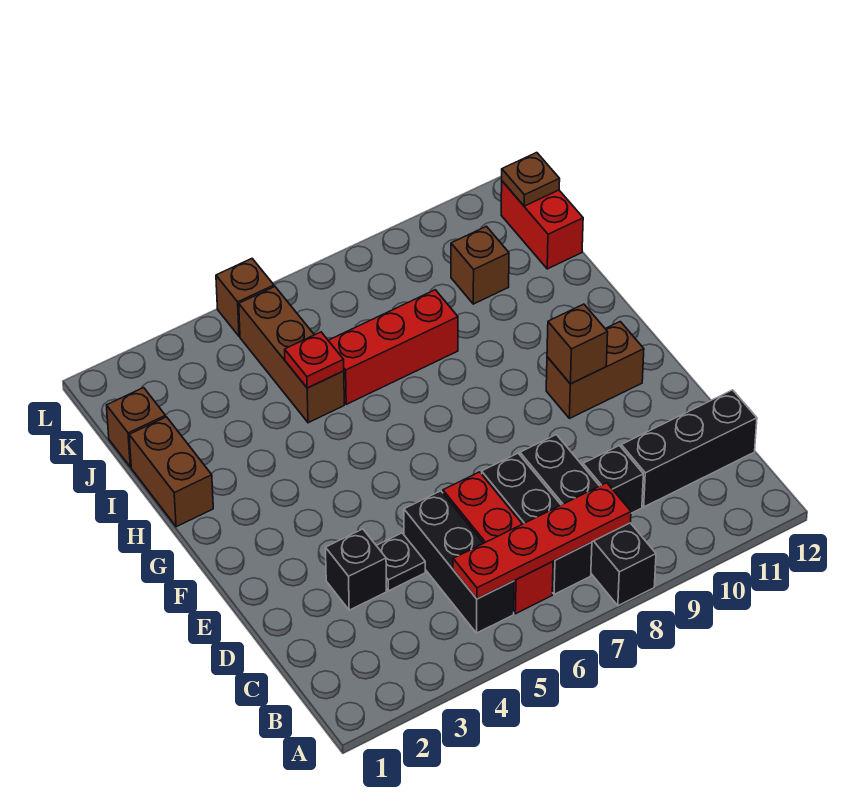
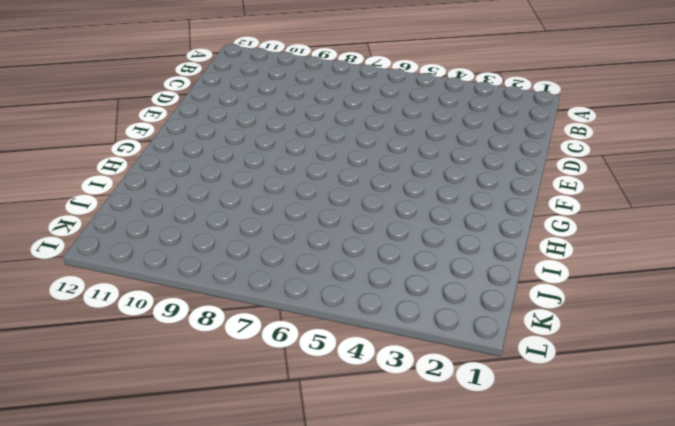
none -> black 1x4 brick [520,435,656,606]
none -> black 1x3 brick [404,491,514,633]
none -> red 1x3 brick [443,472,553,614]

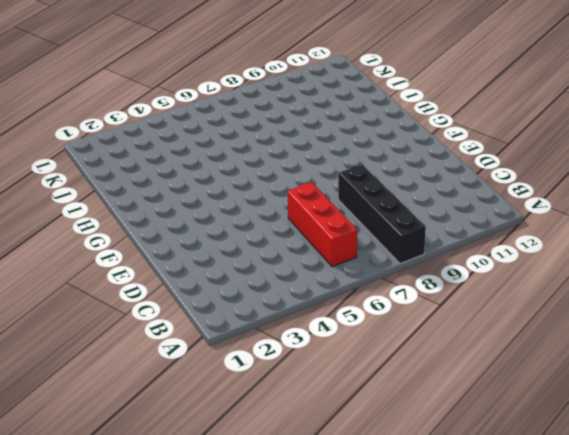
none -> black 1x3 brick [404,491,514,633]
none -> black 1x3 brick [482,453,592,594]
none -> black 1x1 brick [583,446,643,513]

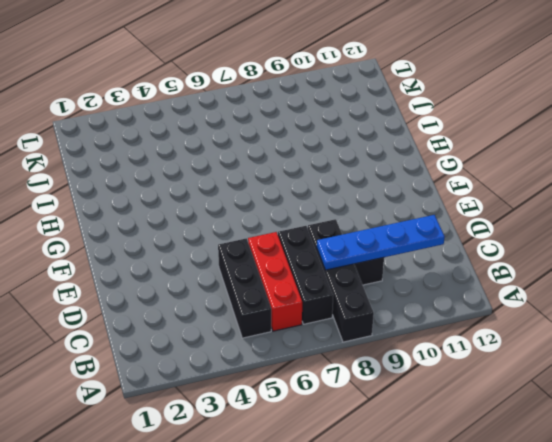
blue 1x4 plate [317,215,445,270] -> none
none -> black 1x3 brick [621,390,757,507]
none -> black 1x1 brick [325,529,386,610]
none -> black 1x1 plate [376,533,425,591]

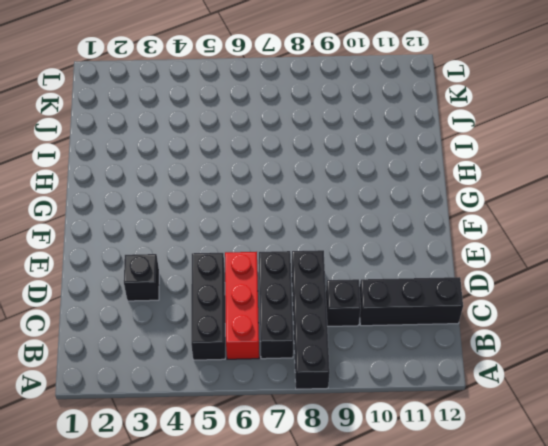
none -> black 1x1 plate [376,533,425,591]
none -> brown 1x2 brick [546,322,644,418]
none -> brown 1x2 brick [129,417,213,527]

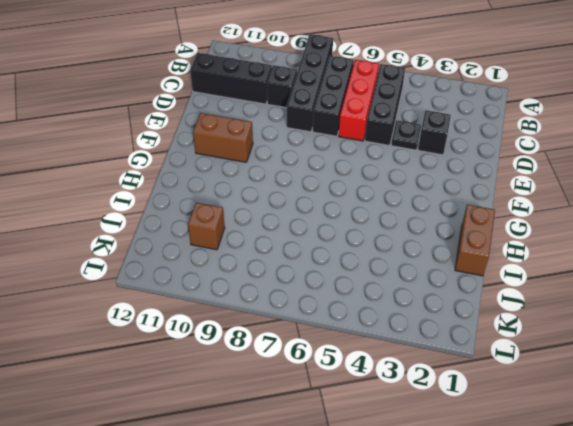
none -> brown 1x3 brick [239,287,344,423]
none -> red 1x3 brick [328,290,458,404]
none -> brown 1x1 brick [107,388,166,467]

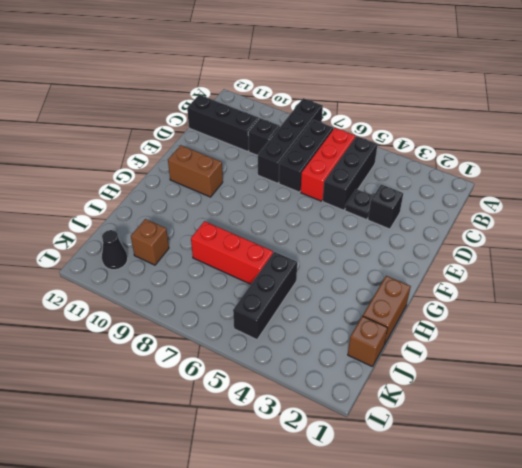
black 1x3 brick [233,252,297,340] -> brown 1x3 brick [239,287,344,423]
black 1x1 cone [102,230,128,270] -> none
none -> red 1x2 brick [501,181,583,269]
none -> brown 1x1 brick [216,259,274,336]
none -> red 1x4 plate [453,483,631,599]

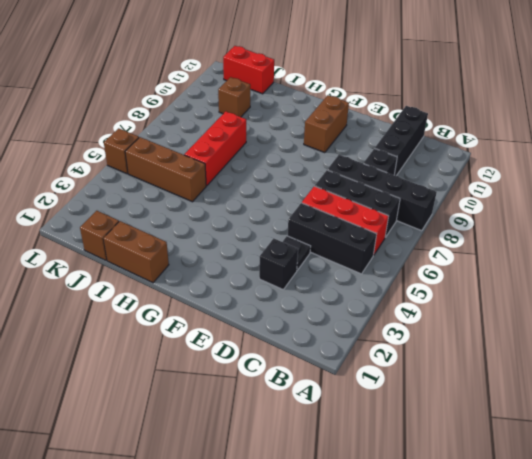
none -> red 1x4 plate [453,483,631,599]
none -> brown 1x1 brick [547,304,608,384]
none -> red 1x1 plate [285,332,344,388]

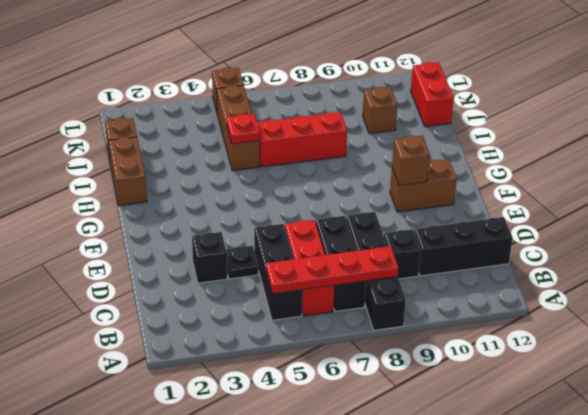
none -> brown 1x1 plate [502,153,560,206]

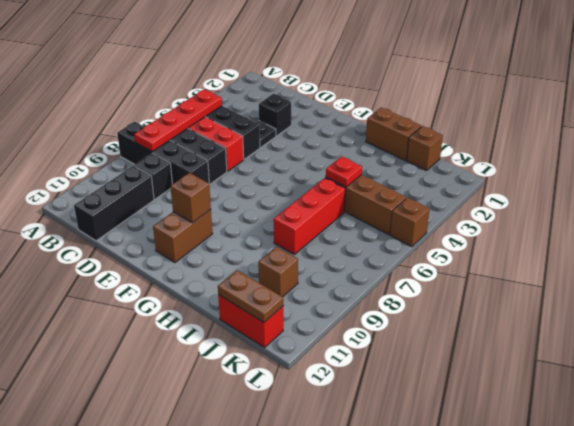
brown 1x2 plate [218,270,283,322] -> brown 1x1 plate [502,153,560,206]

